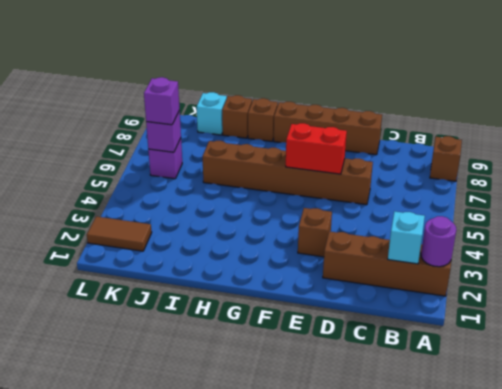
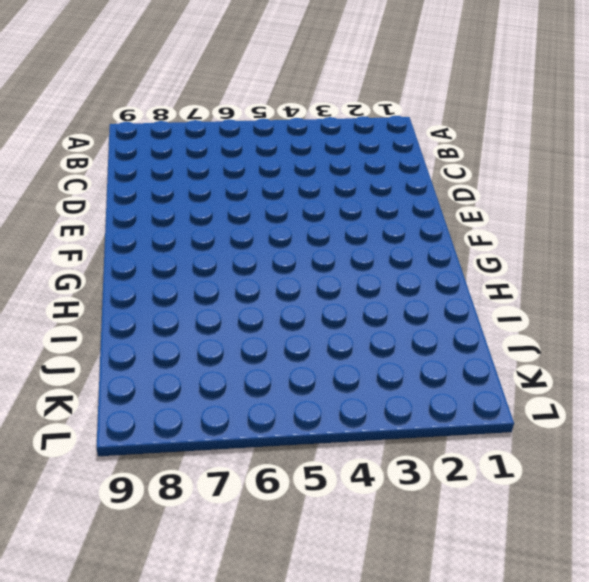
none -> brown 1x4 brick [323,231,451,296]
none -> brown 1x1 brick [430,136,462,181]
none -> brown 1x6 brick [202,141,373,205]

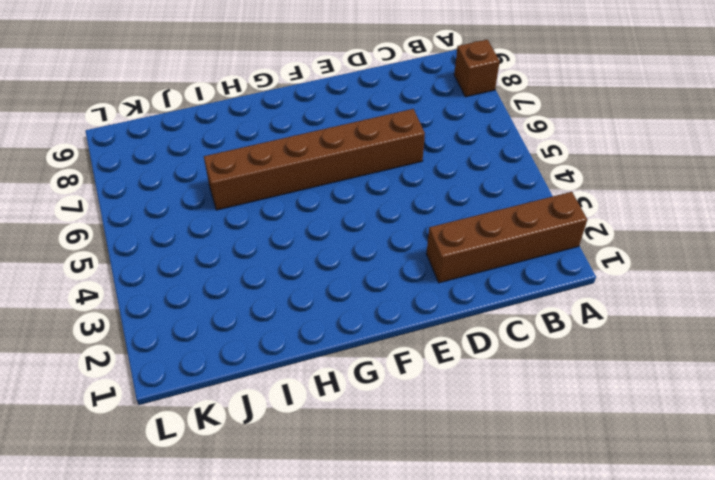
none -> brown 1x4 brick [274,102,382,155]
none -> brown 1x1 brick [298,208,332,257]
none -> brown 1x1 brick [248,98,278,141]

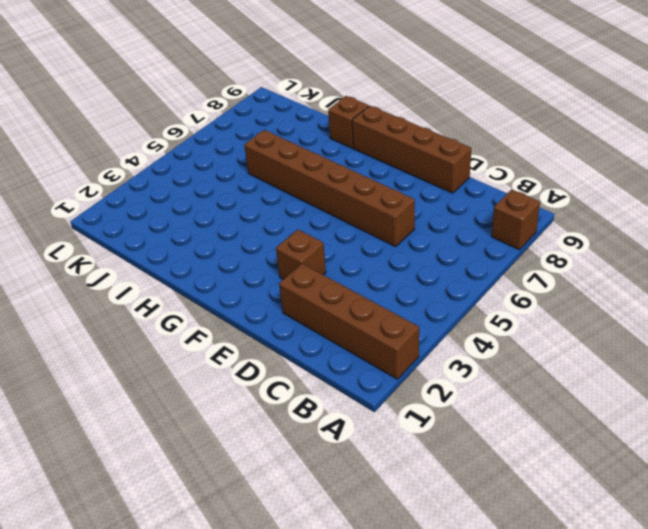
none -> brown 1x1 brick [222,95,252,138]
none -> cyan 1x1 brick [197,92,227,135]
none -> brown 1x2 tile [87,216,152,251]

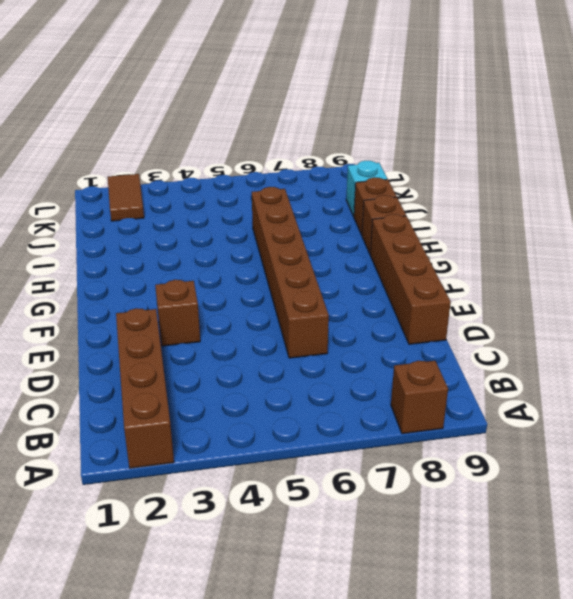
none -> purple 1x1 brick [148,138,182,179]
none -> purple 1x1 round brick [421,216,456,267]
none -> cyan 1x1 brick [388,211,425,264]

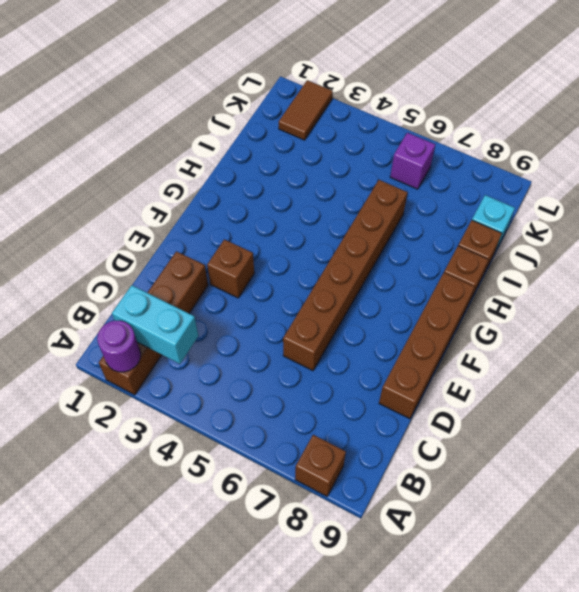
cyan 1x2 brick [112,285,198,364] -> cyan 1x1 brick [388,211,425,264]
none -> red 1x2 brick [286,123,347,174]
none -> purple 1x1 brick [146,110,181,152]
none -> purple 1x1 brick [144,77,179,125]

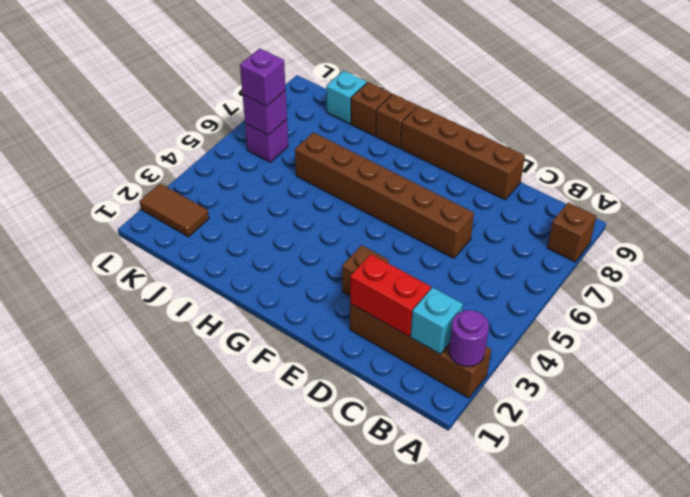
red 1x2 brick [350,254,431,336] -> red 1x2 brick moved to [286,123,347,174]

